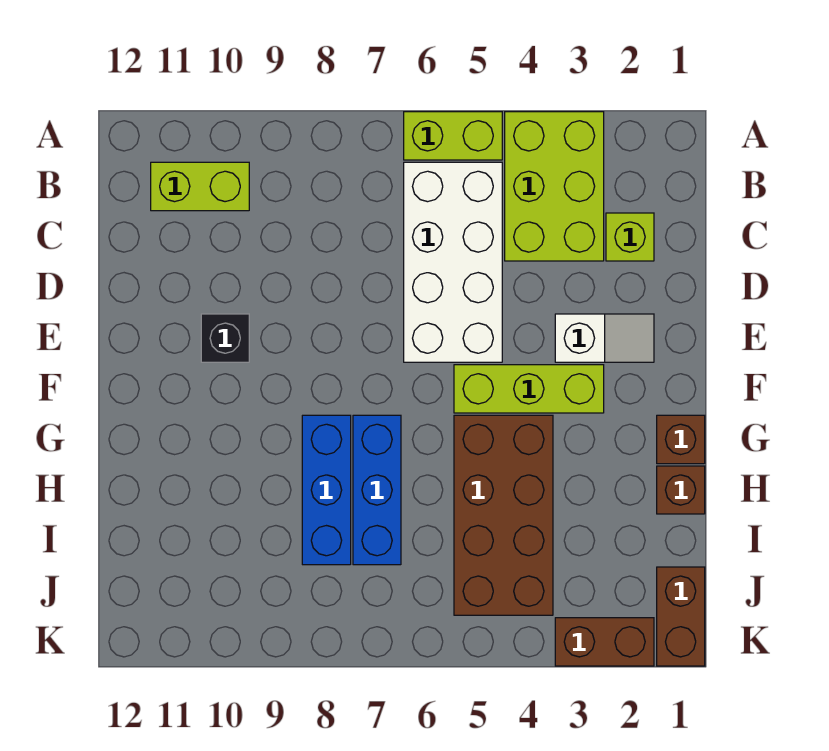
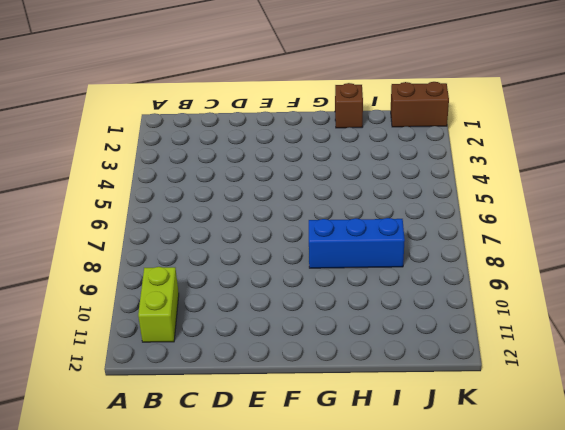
none -> lime 2x3 brick [505,112,604,261]
none -> lime 1x2 brick [404,112,502,160]
none -> white 2x4 brick [404,162,502,362]

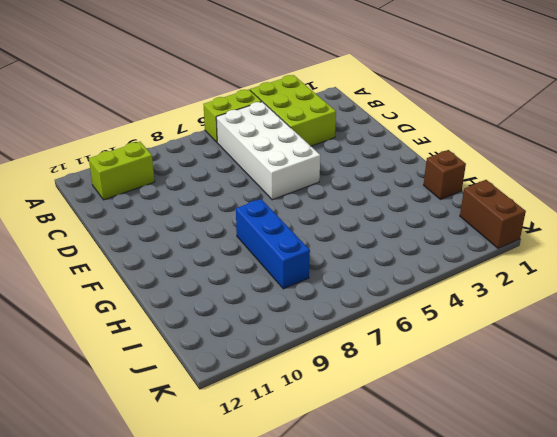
none -> lime 1x1 brick [606,213,654,261]
none -> white 1x2 slope [555,314,654,362]
none -> black 1x1 brick [201,314,249,362]

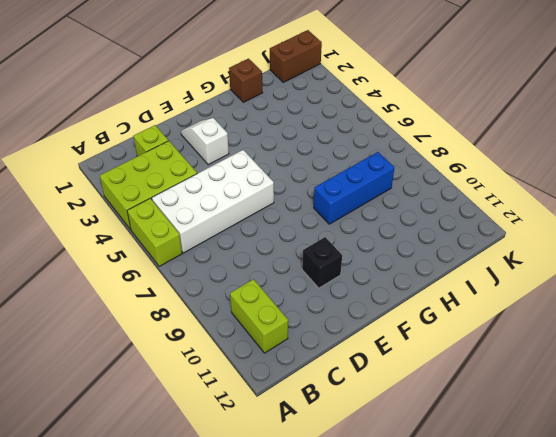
none -> lime 1x3 brick [454,365,604,413]
none -> brown 1x1 brick [657,415,705,464]
none -> brown 2x4 brick [454,415,553,615]

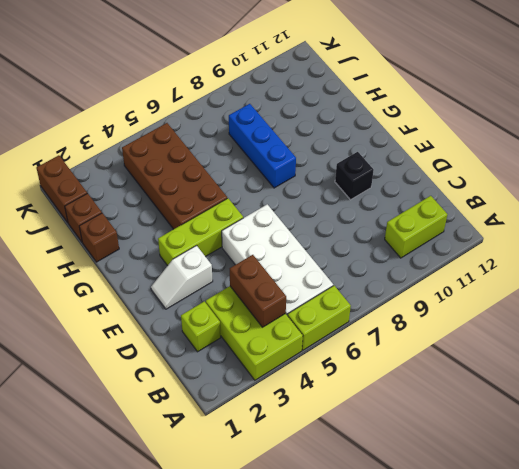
brown 1x2 brick [230,255,286,327] -> brown 1x2 brick turned to [555,618,654,666]
brown 1x1 brick [65,193,102,242] -> brown 1x1 brick moved to [657,415,705,464]
none -> blue 1x3 brick [353,415,401,565]

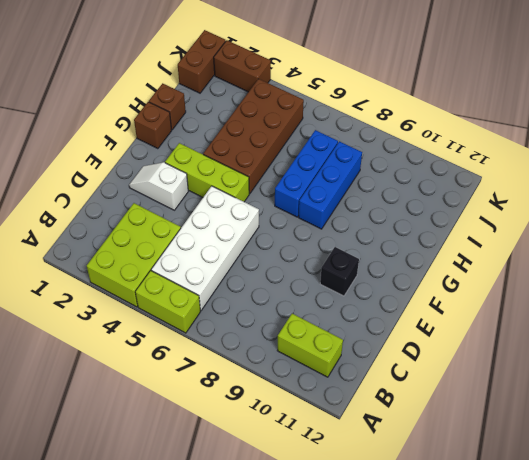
none -> lime 1x1 brick [606,213,654,261]

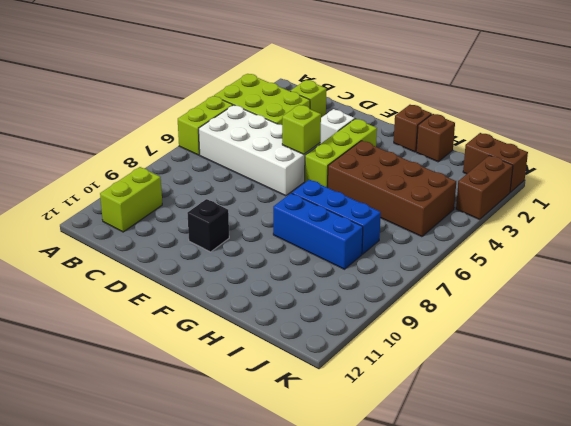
lime 1x1 brick [282,105,321,154] -> none

